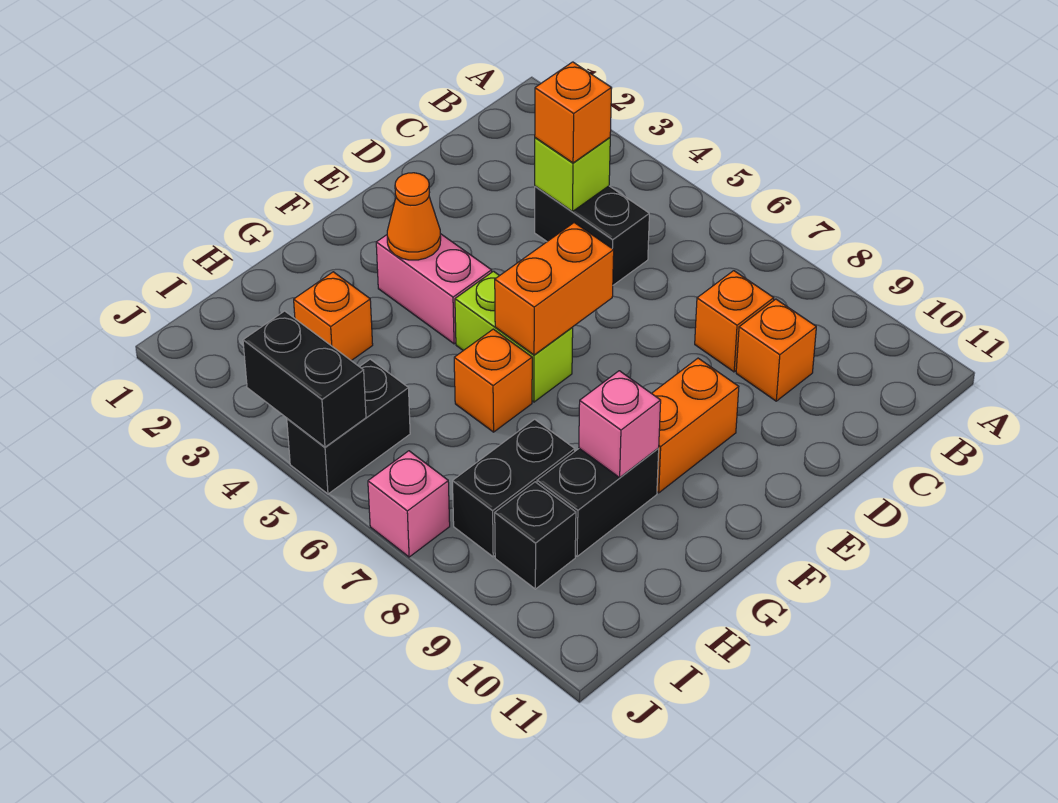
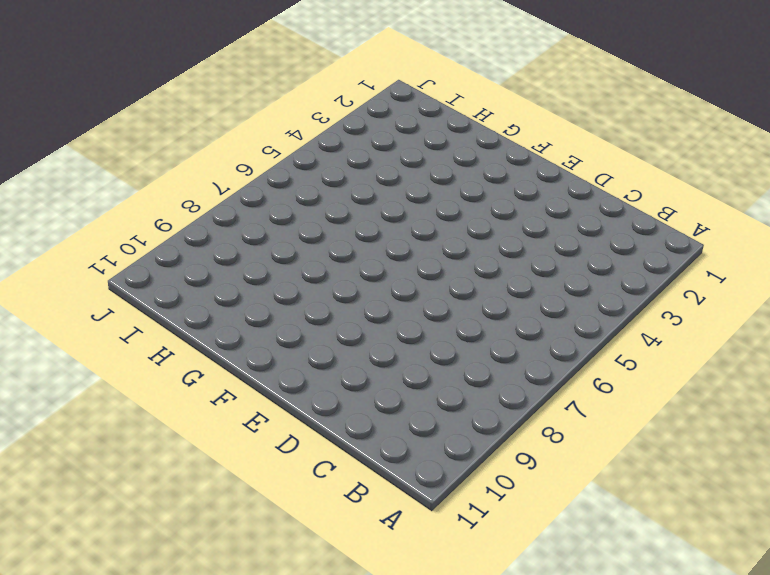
none -> black 1x2 brick [535,186,649,285]
none -> orange 1x1 brick [695,271,774,372]
none -> orange 1x1 brick [736,299,816,401]

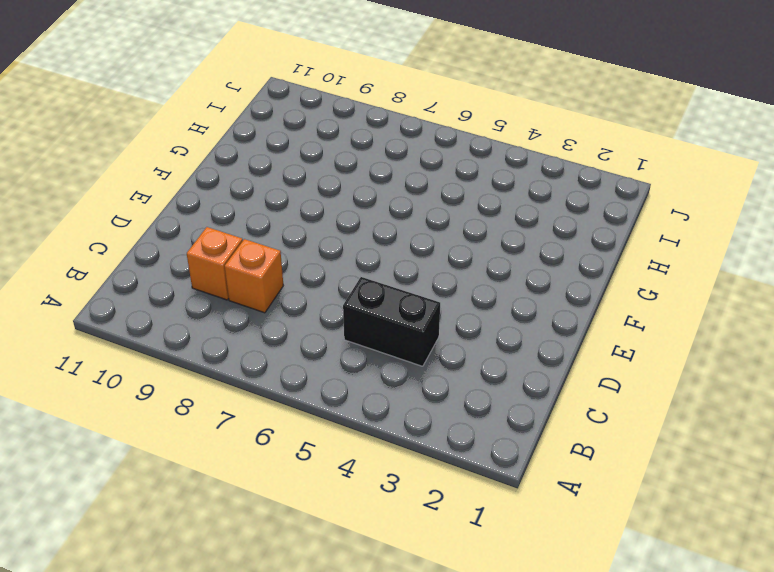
none -> orange 1x2 brick [652,358,739,493]
none -> pink 1x2 brick [376,234,492,344]
none -> lime 1x2 brick [455,271,573,402]

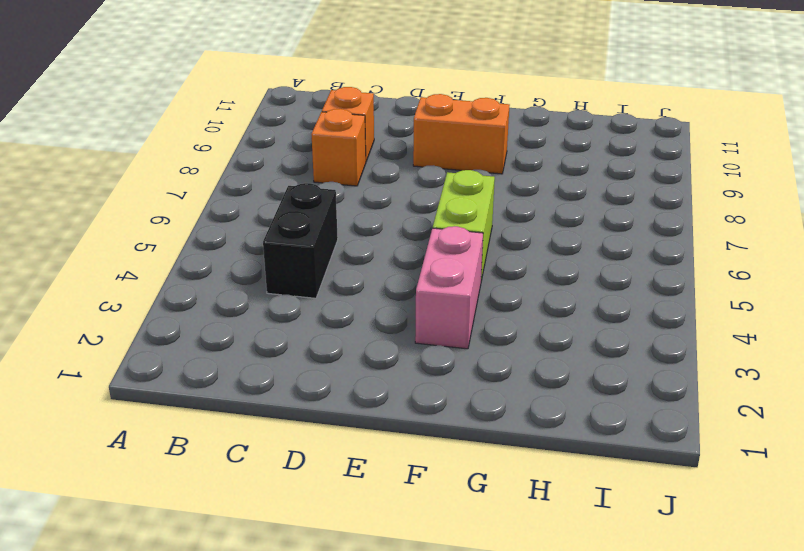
none -> orange 1x1 brick [454,329,532,432]
none -> black 1x2 brick [537,448,659,556]
none -> orange 1x1 brick [294,272,373,361]

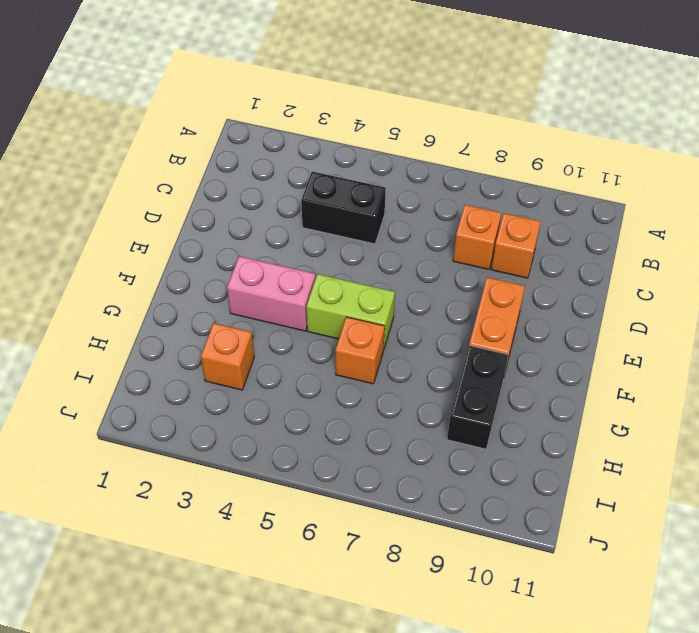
none -> black 1x2 brick [453,419,575,557]
none -> black 1x2 brick [287,359,410,494]
none -> black 1x1 brick [495,482,576,589]

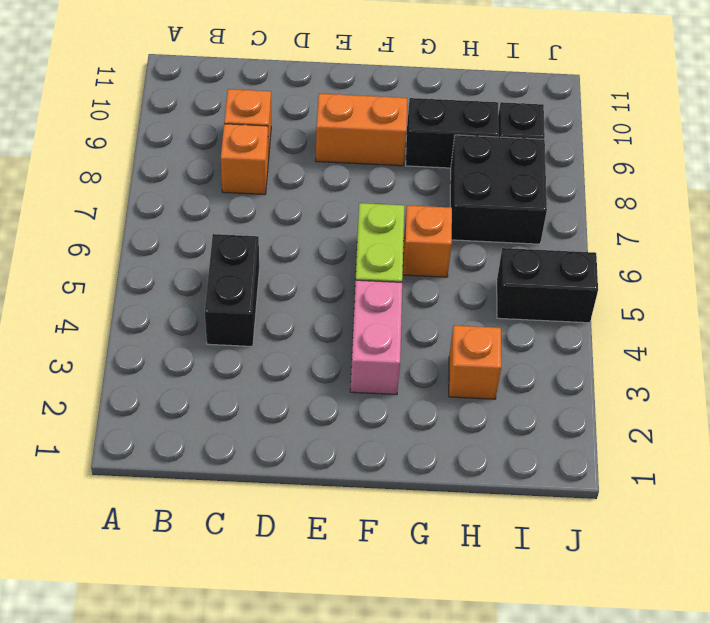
black 2x2 brick [450,135,547,244] -> black 1x2 brick [453,419,575,557]
none -> pink 1x1 brick [368,451,450,557]
none -> lime 1x1 brick [535,138,610,211]
none -> orange 1x2 brick [495,223,614,355]

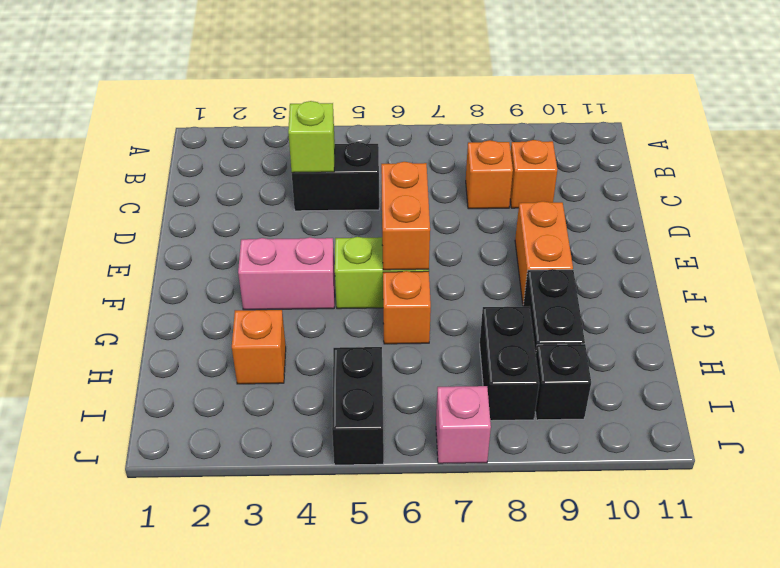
none -> orange 1x1 cone [387,173,441,260]
none -> pink 1x1 brick [579,371,661,478]
none -> black 1x2 brick [243,311,366,447]

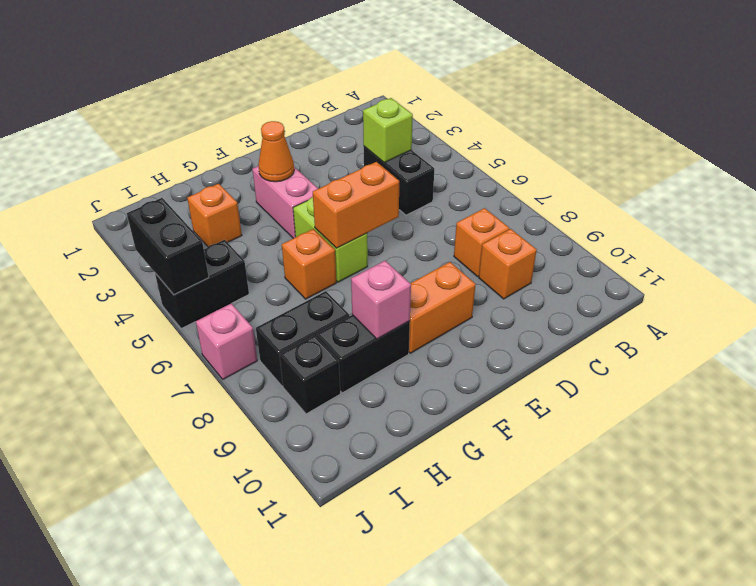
none -> orange 1x1 brick [535,62,612,163]

